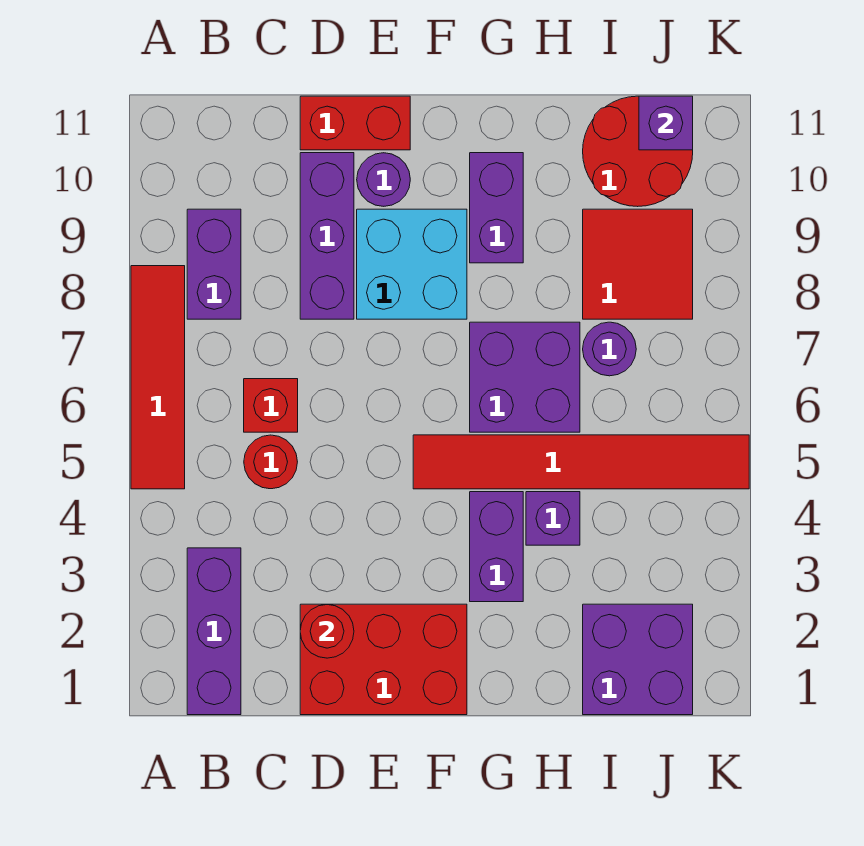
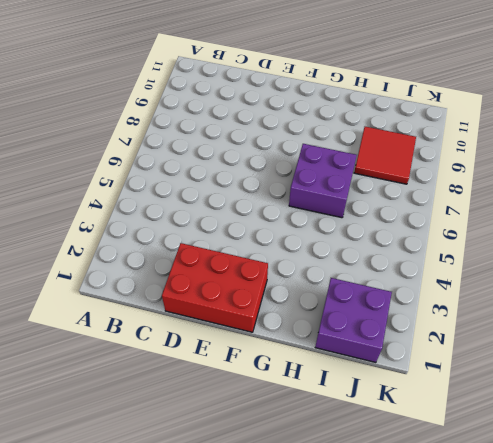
none -> red 1x4 tile [131,266,185,489]
none -> purple 1x3 brick [187,548,241,715]
none -> purple 1x2 brick [187,209,241,319]

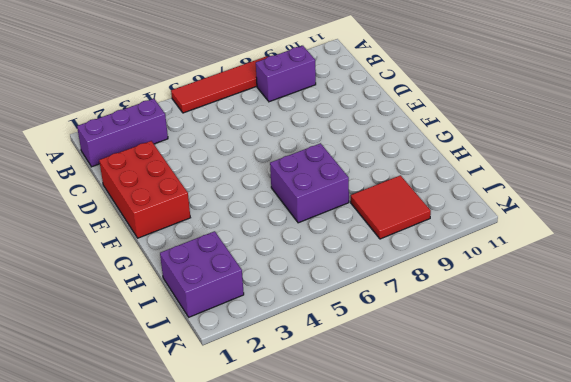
none -> red 1x1 round brick [244,435,297,489]
none -> red 1x1 brick [244,379,298,432]
none -> purple 1x3 brick [300,153,354,319]

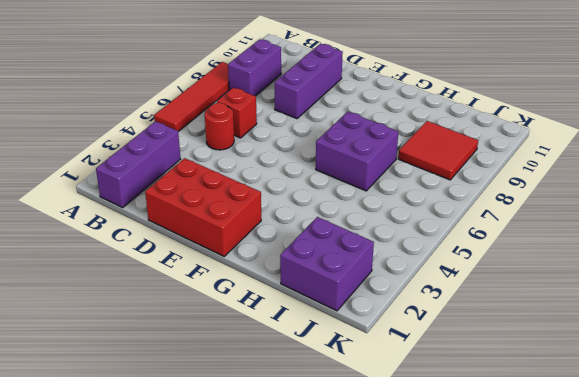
none -> red 1x2 brick [300,96,410,150]
none -> cyan 2x2 brick [357,209,467,319]
none -> purple 1x1 round brick [357,153,410,206]

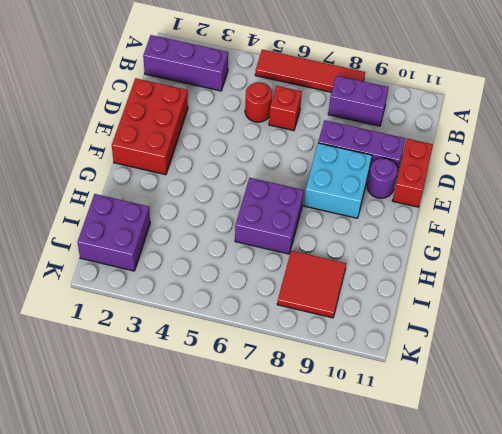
none -> red 1x6 tile [413,435,749,489]
none -> purple 1x2 brick [470,492,523,602]
none -> purple 1x2 brick [470,153,523,263]

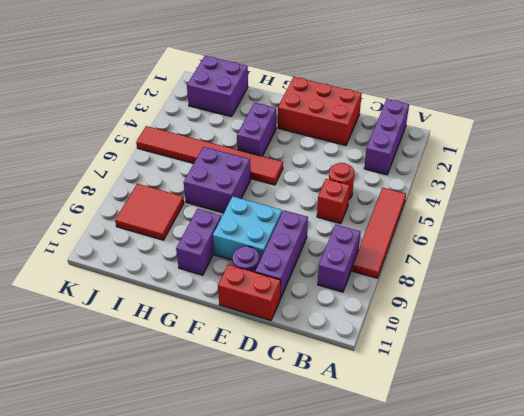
none -> purple 1x1 brick [526,492,580,545]
none -> purple 1x1 round brick [583,322,636,376]
none -> red 2x2 round brick [583,96,693,207]

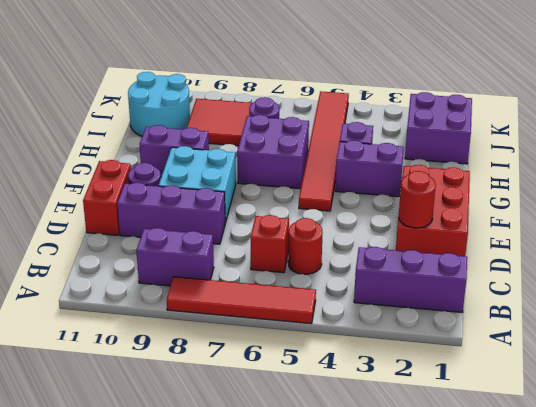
cyan 2x2 round brick [128,72,190,136] -> red 2x2 round brick [583,96,693,207]
none -> purple 1x1 brick [639,96,693,150]

